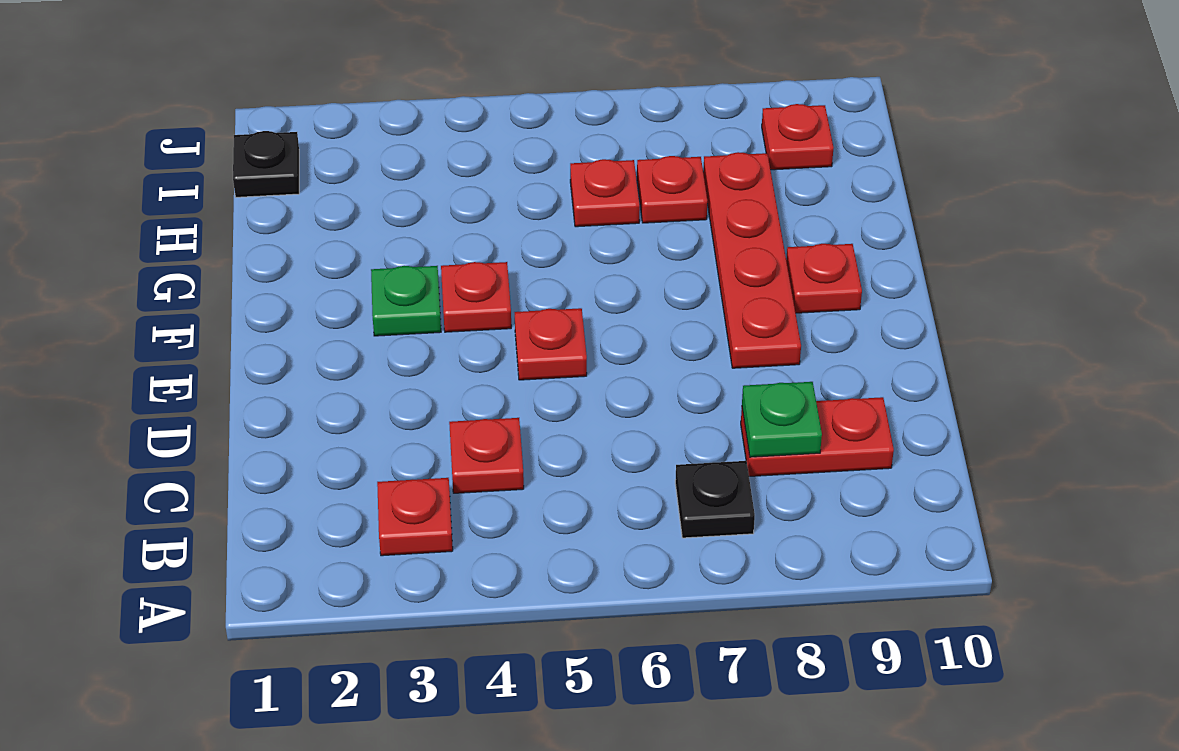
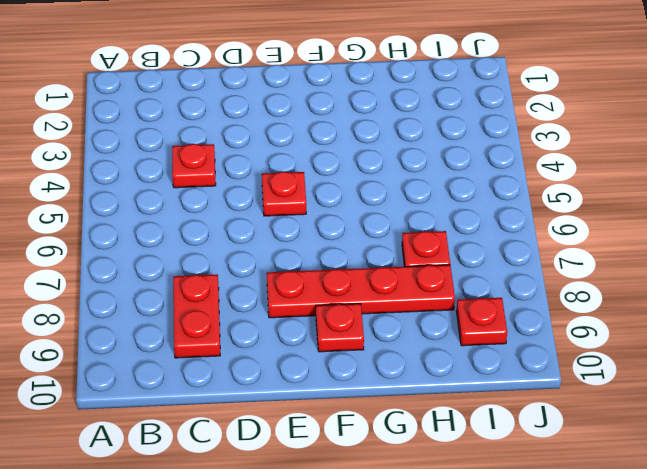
none -> red 1x1 plate [377,478,453,556]
none -> black 1x1 plate [675,461,755,538]
none -> green 1x1 plate [371,266,441,336]

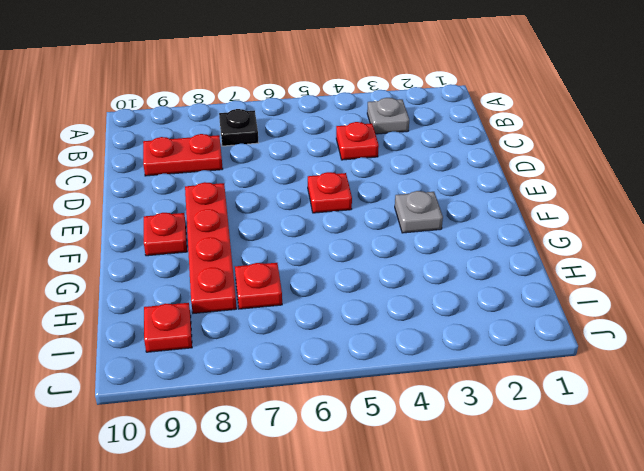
grey 1x1 plate [367,98,409,134] -> red 1x1 plate [377,478,453,556]
grey 1x1 plate [395,191,443,233] -> green 1x1 plate [371,266,441,336]
none -> red 1x1 plate [441,262,511,332]
none -> red 1x1 plate [570,159,640,227]
none -> black 1x1 plate [233,131,299,197]

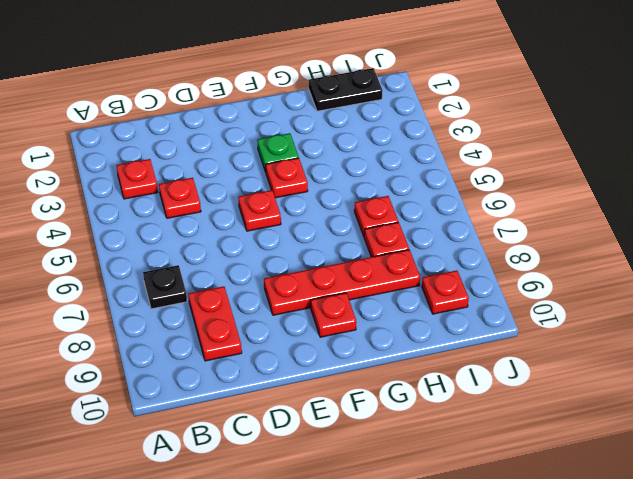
black 1x2 plate [309,68,383,111] -> black 1x1 plate [233,131,299,197]
none -> green 1x1 plate [742,382,822,457]

